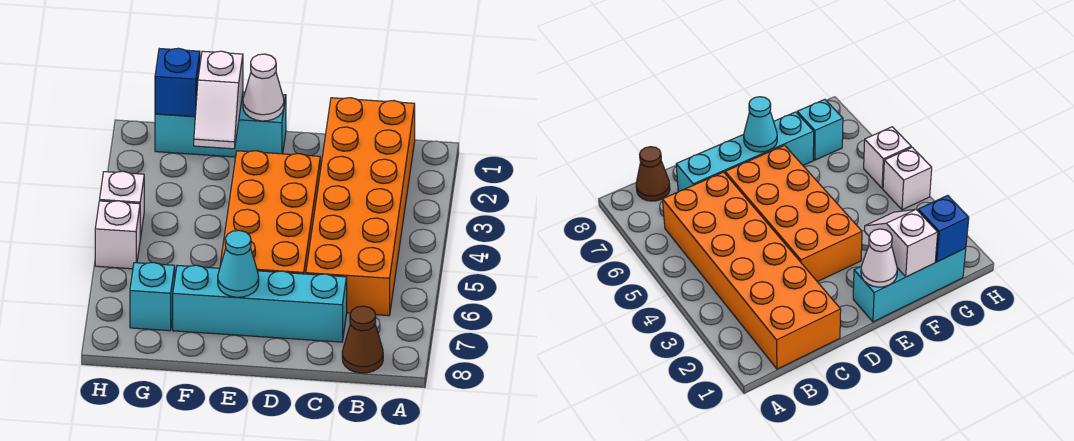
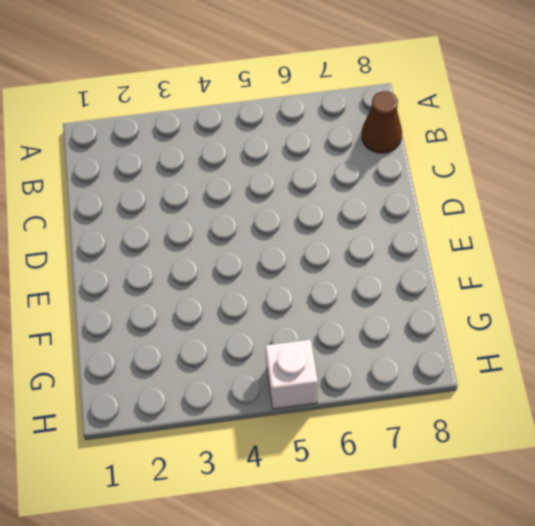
none -> orange 2x6 brick [306,98,415,316]
none -> cyan 1x4 brick [173,265,347,342]
none -> orange 2x4 brick [220,151,320,274]

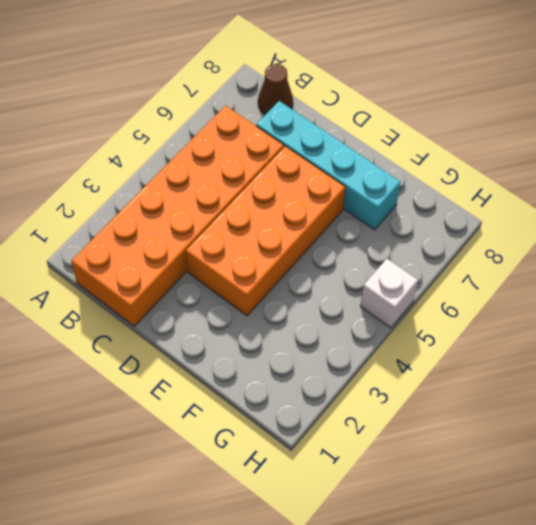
none -> cyan 1x3 brick [155,92,286,157]
none -> cyan 1x1 brick [130,262,175,331]
none -> white 1x1 brick [100,171,144,239]

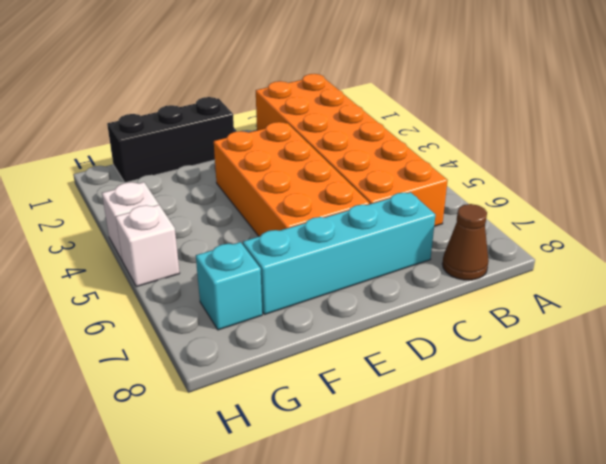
black 1x3 brick [107,97,234,183] -> cyan 1x3 brick [155,92,286,157]
none -> white 1x1 cone [243,54,284,121]
none -> cyan 1x1 cone [218,230,259,297]
none -> white 1x2 slope [194,51,243,149]

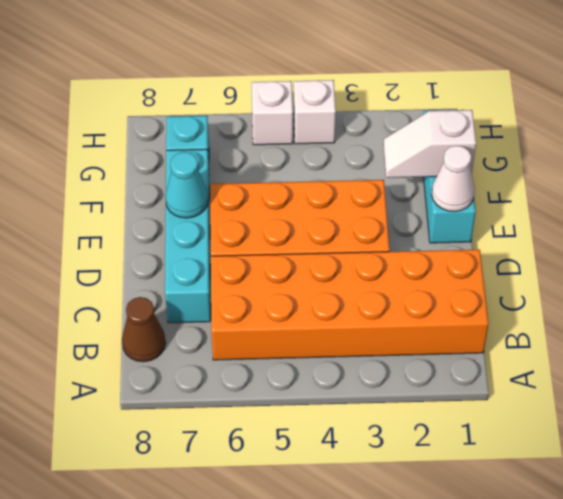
none -> blue 1x1 brick [155,48,200,116]

